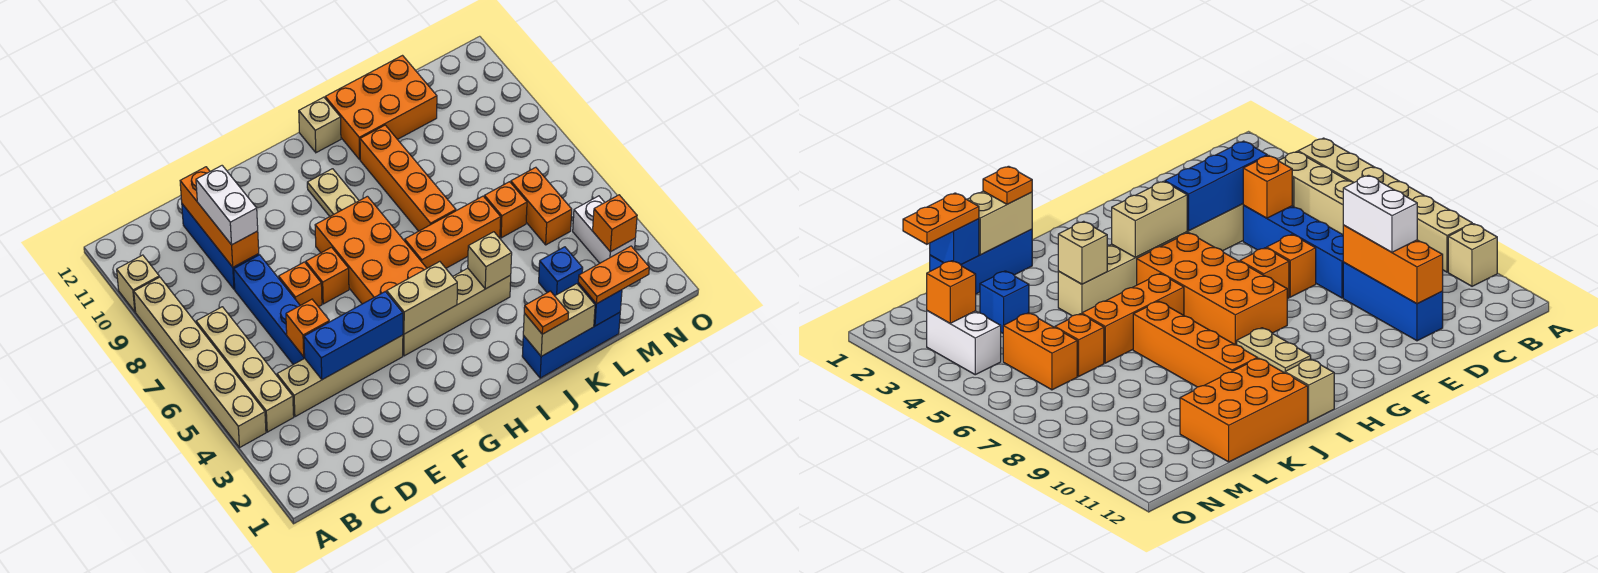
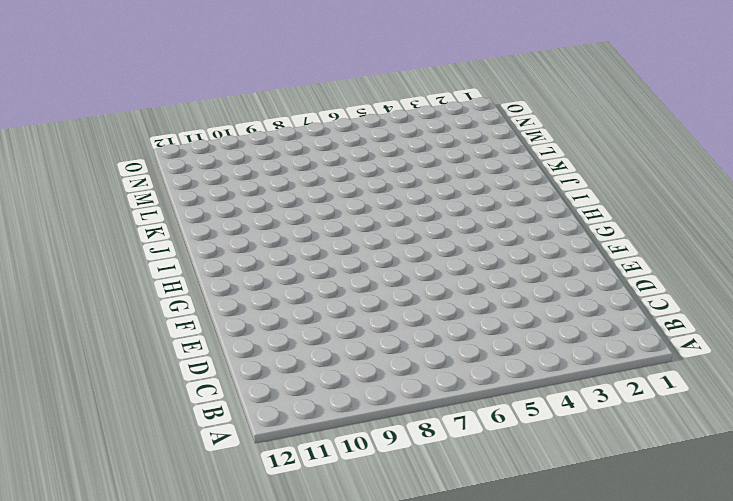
none -> tan 1x6 brick [134,277,266,447]
none -> tan 1x1 brick [117,255,159,311]
none -> tan 1x4 brick [196,307,294,432]
none -> tan 1x4 brick [277,335,403,417]

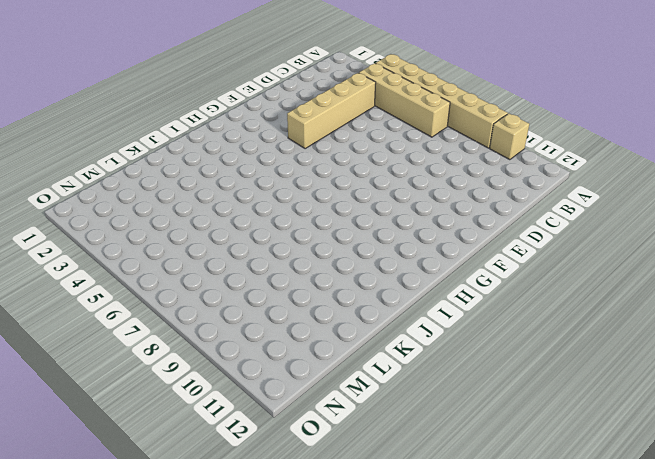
none -> blue 1x4 brick [234,255,305,365]
none -> blue 1x3 brick [182,204,259,289]
none -> orange 1x1 brick [279,262,322,307]
none -> orange 1x1 brick [306,247,349,304]

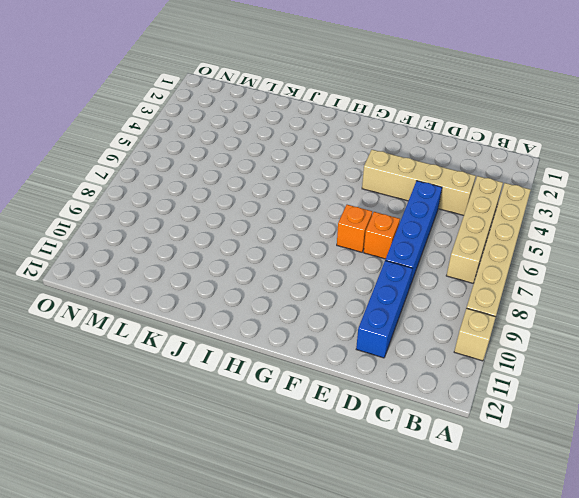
none -> tan 1x4 brick [403,268,511,356]
none -> orange 2x4 brick [315,196,427,304]
none -> tan 1x2 plate [307,169,359,216]
none -> orange 1x3 brick [405,196,501,268]

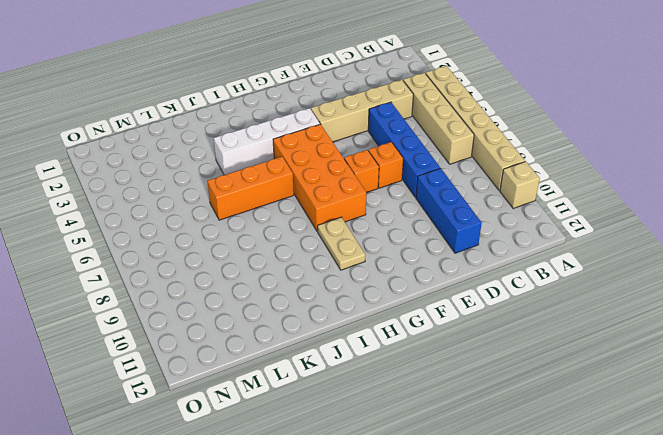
white 1x4 brick [214,108,320,175] -> tan 1x4 brick [403,268,511,356]
none -> tan 1x1 brick [299,97,341,153]
none -> blue 1x3 brick [522,312,620,378]
none -> orange 1x4 brick [360,125,456,231]
none -> orange 2x3 brick [325,56,437,159]

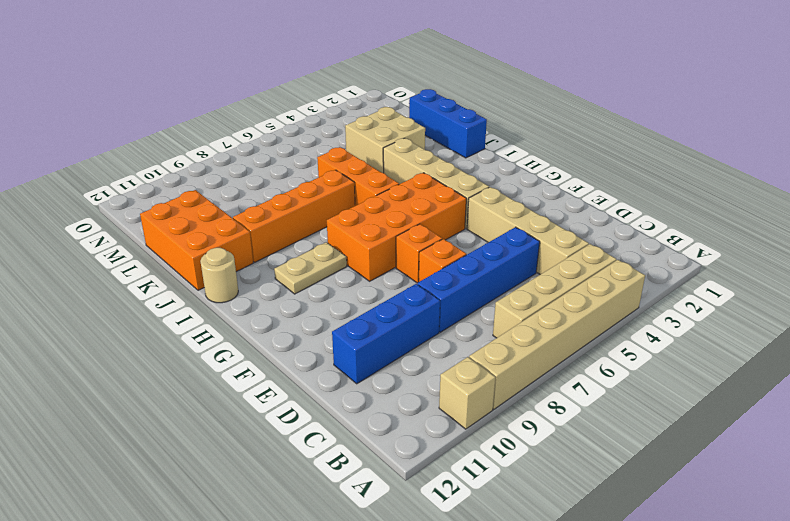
tan 1x1 round brick [200,248,238,303] -> tan 1x1 brick [299,97,341,153]
tan 2x2 brick [345,107,425,173] -> blue 1x1 brick [539,247,583,296]
none -> orange 1x1 brick [484,182,527,238]
none -> orange 1x2 brick [511,167,572,245]
none -> white 1x2 brick [573,196,635,263]
none -> blue 1x3 brick [304,292,403,380]

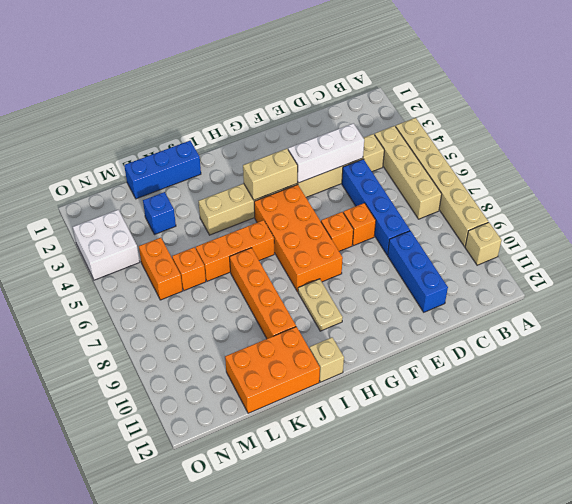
white 1x3 brick [288,123,364,183] -> blue 1x3 brick [304,292,403,380]
white 2x2 brick [73,210,140,280] -> white 1x2 brick [573,196,635,263]
none -> orange 1x1 brick [286,299,329,357]
none -> orange 1x3 brick [180,167,259,267]
none -> tan 1x2 brick [523,284,595,356]
none -> tan 1x1 brick [468,232,512,289]

